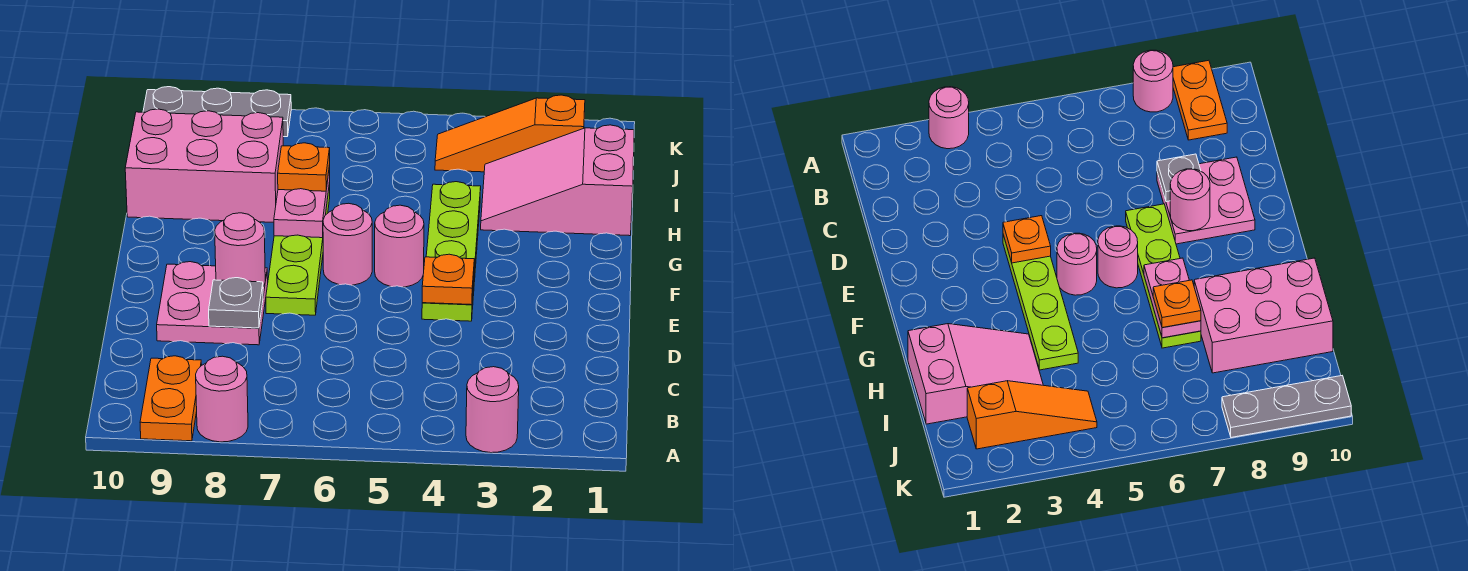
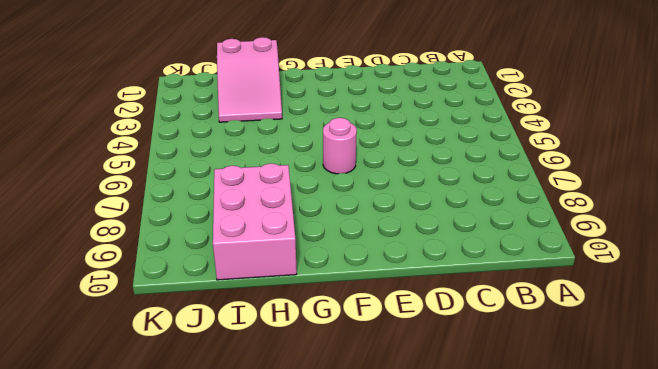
none -> pink 1x1 round brick [466,367,519,453]
none -> pink 1x1 round brick [196,356,248,442]
none -> orange 1x2 plate [140,356,202,441]

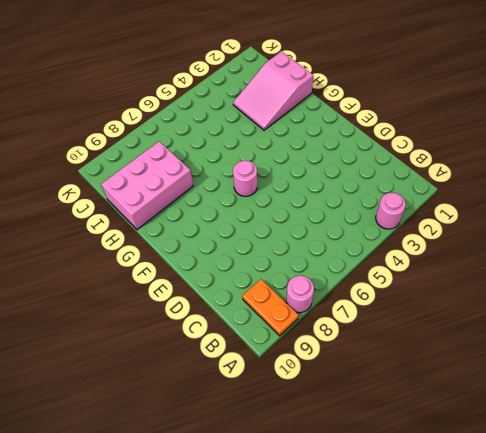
none -> pink 2x2 plate [157,262,268,345]
none -> lime 1x4 plate [422,182,481,321]
none -> lime 1x4 plate [266,183,330,315]

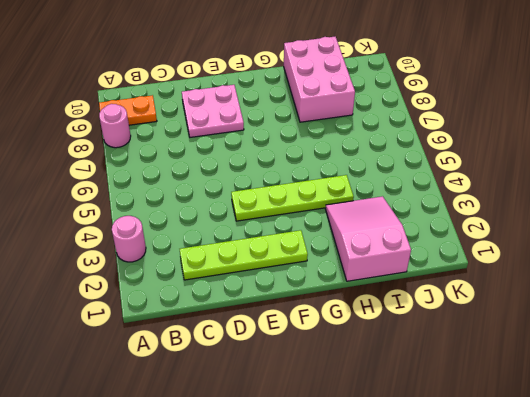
lime 1x4 plate [180,230,308,280] -> lime 1x4 plate moved to [266,183,330,315]
none -> pink 1x1 round brick [375,205,424,287]
none -> pink 1x1 round brick [323,203,372,285]
none -> orange 1x3 slope [435,95,585,172]

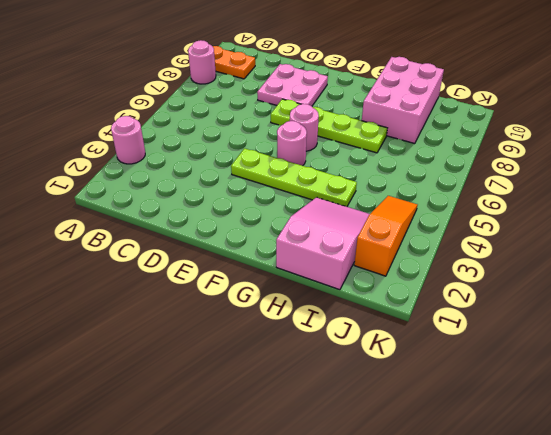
none -> grey 1x3 plate [143,87,291,137]
none -> grey 1x1 plate [209,278,263,328]
none -> orange 1x1 plate [422,254,474,305]

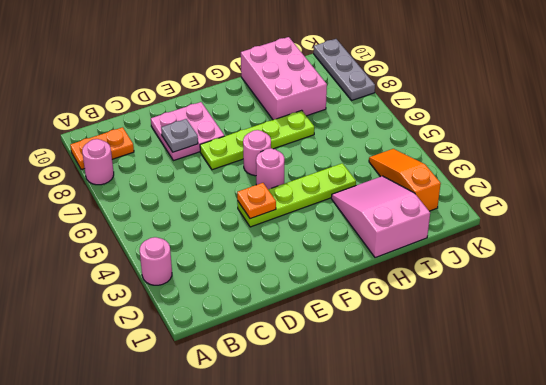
none -> pink 1x1 round brick [215,213,265,286]
none -> pink 1x2 plate [274,165,330,238]
none -> orange 1x1 plate [278,143,330,191]

